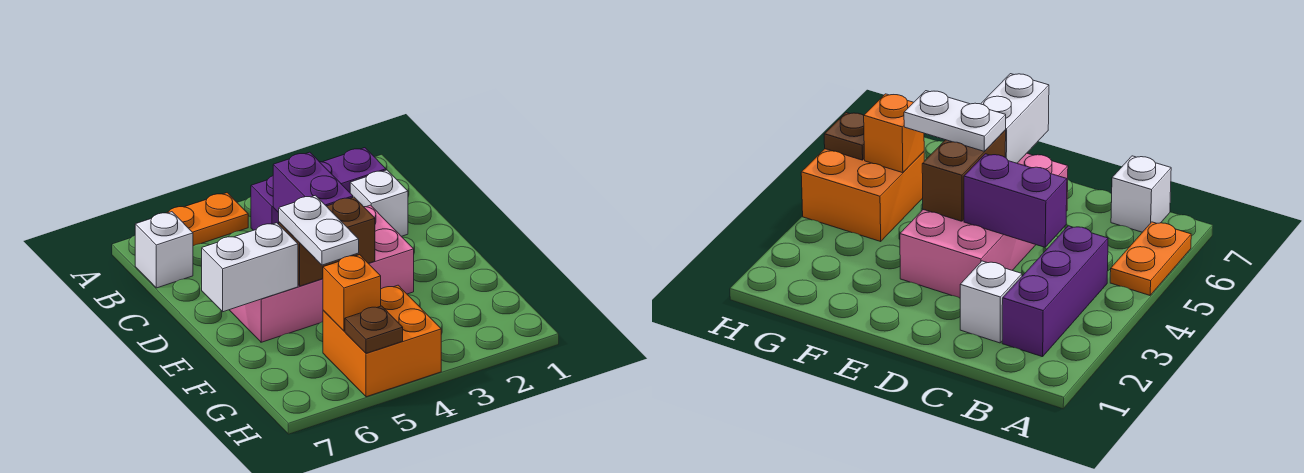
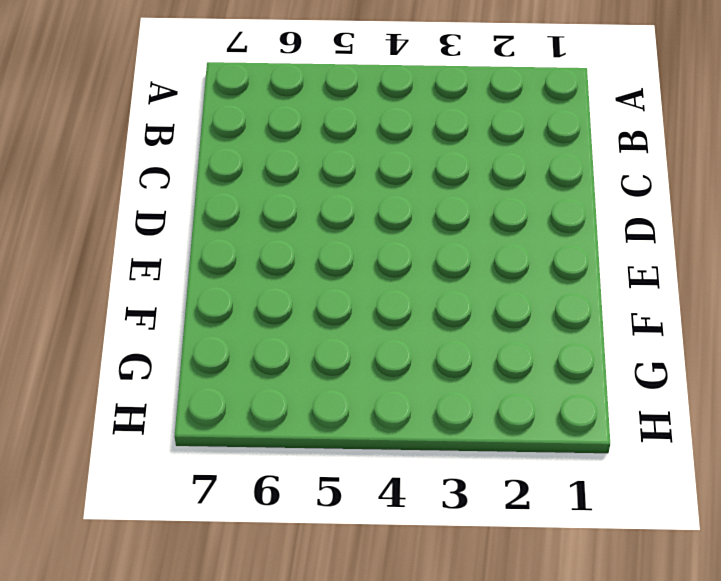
none -> orange 1x2 plate [167,193,248,246]
none -> purple 1x3 brick [251,148,386,230]
none -> white 1x1 brick [135,212,193,288]

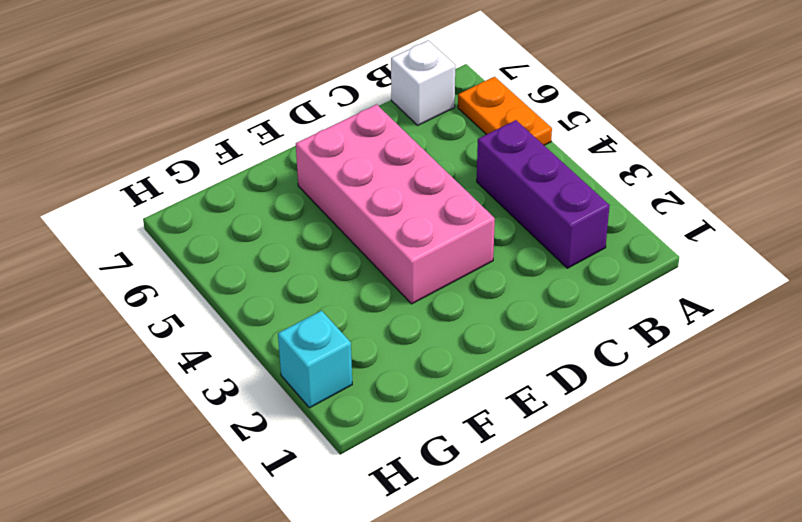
cyan 1x1 brick [278,311,352,408] -> none
none -> white 1x1 brick [350,170,408,236]
none -> orange 2x2 brick [323,285,441,397]
none -> purple 1x2 brick [273,152,353,213]

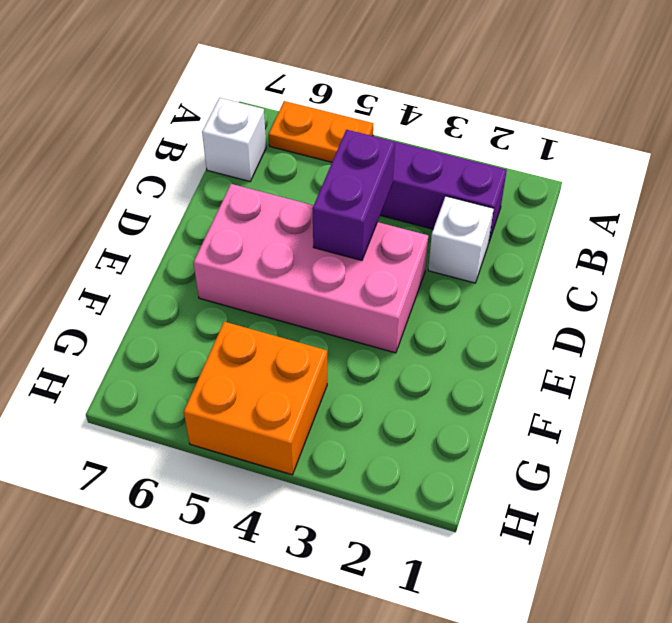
none -> brown 1x2 brick [279,197,375,286]
none -> white 1x2 brick [202,223,298,312]
none -> orange 1x1 brick [323,255,381,331]

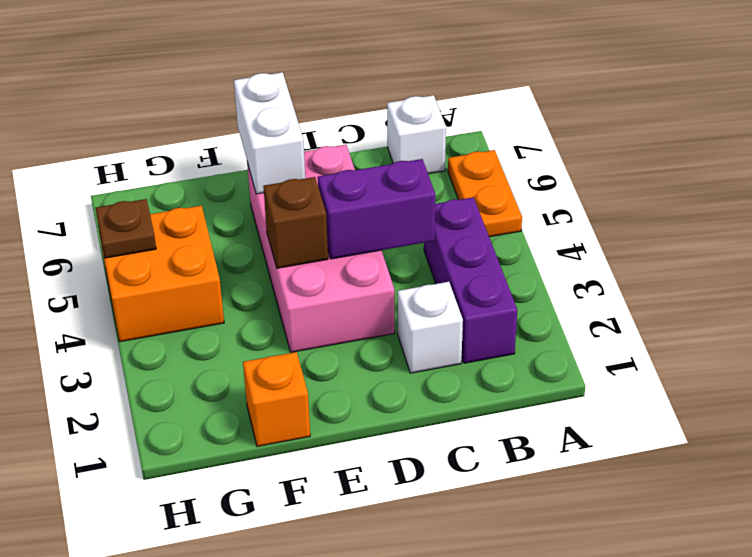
brown 1x1 brick [263,177,328,268] -> brown 1x2 brick [279,197,375,286]
orange 1x1 brick [243,352,310,446] -> orange 1x1 brick moved to [323,255,381,331]
none -> white 1x2 plate [279,195,359,265]

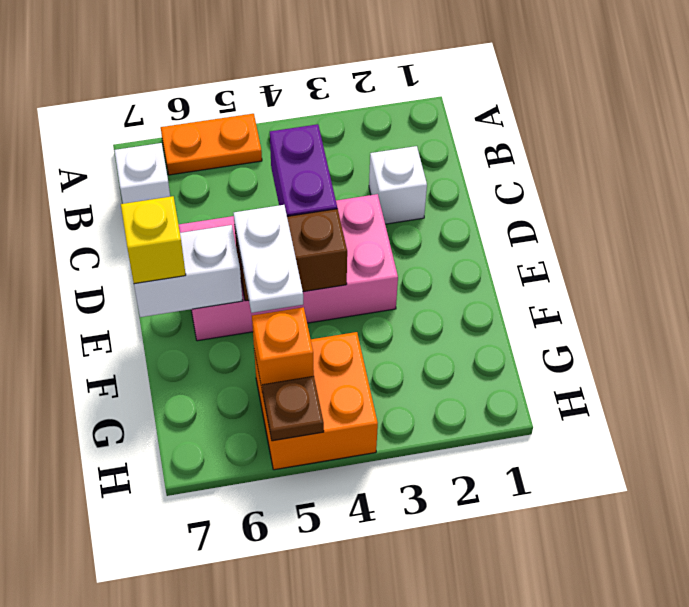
yellow 1x1 brick [121,196,186,284] -> none
none -> purple 1x3 brick [251,148,386,230]

